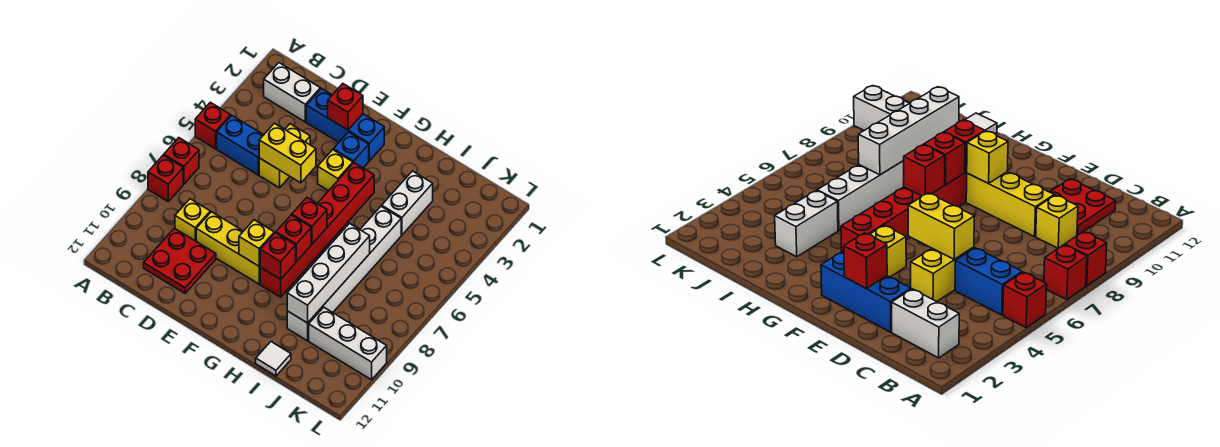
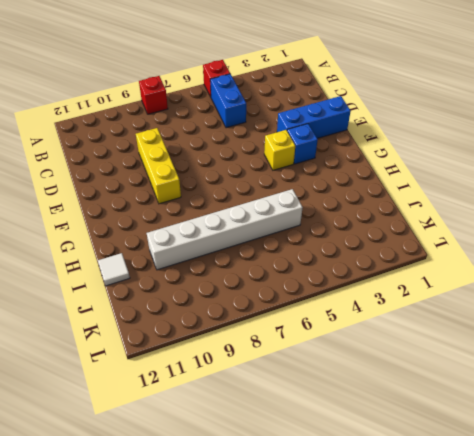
blue 1x3 brick [277,96,351,138] -> blue 1x3 brick turned to [306,89,384,161]
none -> red 1x1 brick [164,138,199,184]
none -> white 1x2 brick [264,63,320,122]
none -> yellow 1x1 brick [175,199,210,241]

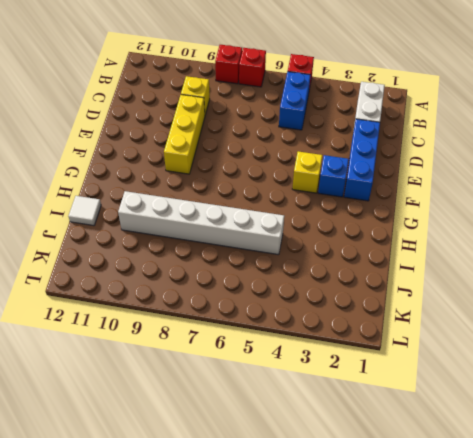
none -> red 2x2 plate [144,228,216,293]
none -> yellow 1x2 brick [259,124,310,188]
none -> red 1x6 brick [260,163,374,297]

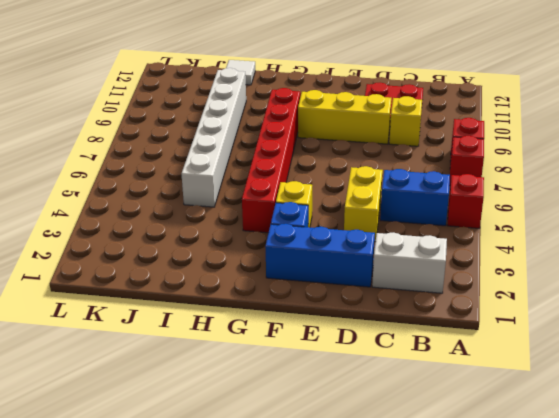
none -> white 1x2 brick [382,171,433,235]
none -> white 1x3 brick [309,307,387,380]
none -> yellow 1x2 brick [259,123,316,183]

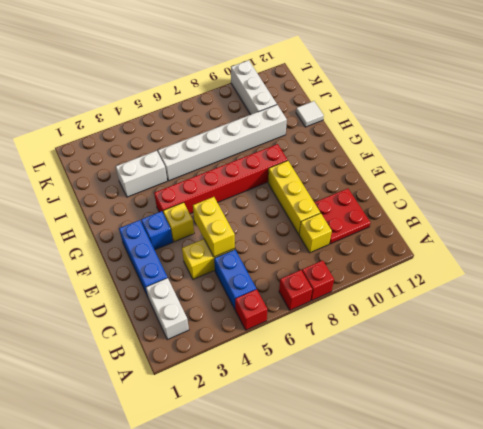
none -> red 1x1 brick [328,84,363,130]
none -> yellow 1x1 brick [239,220,274,266]
none -> red 1x1 brick [292,198,327,244]

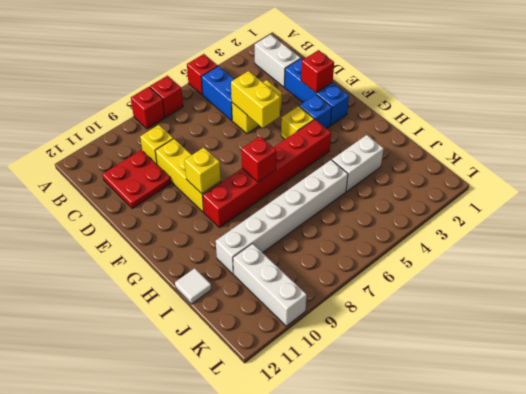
none -> red 1x1 brick [276,215,311,262]
none -> red 1x1 brick [260,233,296,279]
none -> white 1x4 brick [287,224,370,323]

